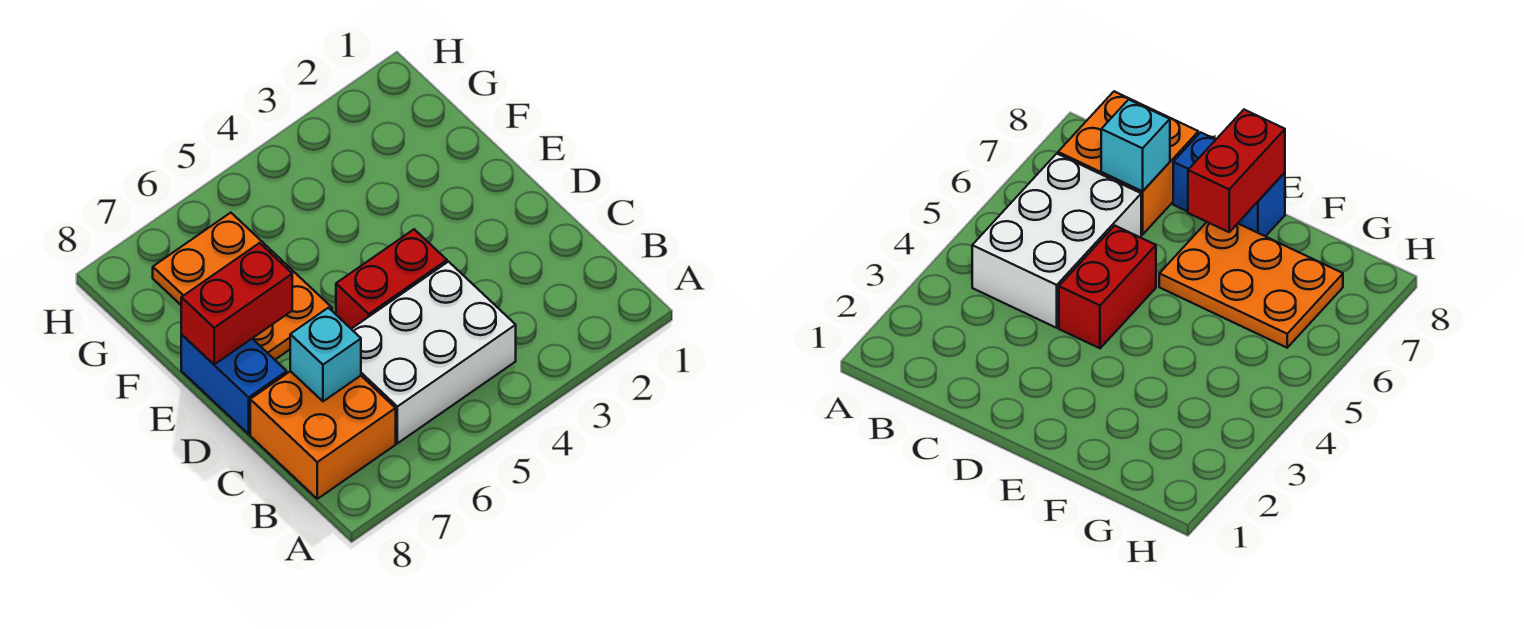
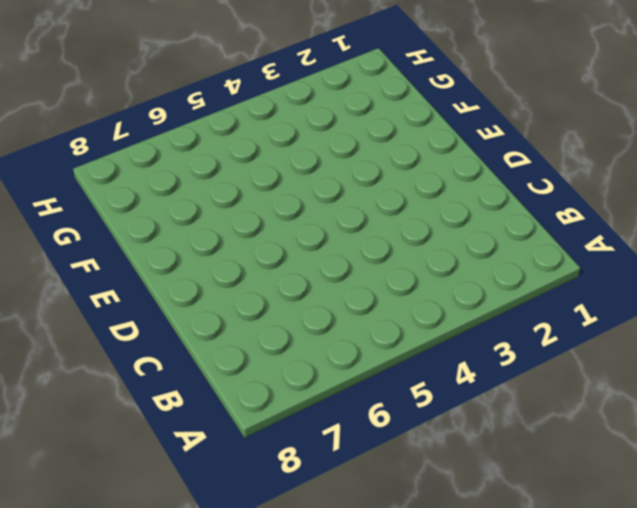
none -> white 2x3 brick [352,262,516,443]
none -> orange 2x2 brick [250,371,396,499]

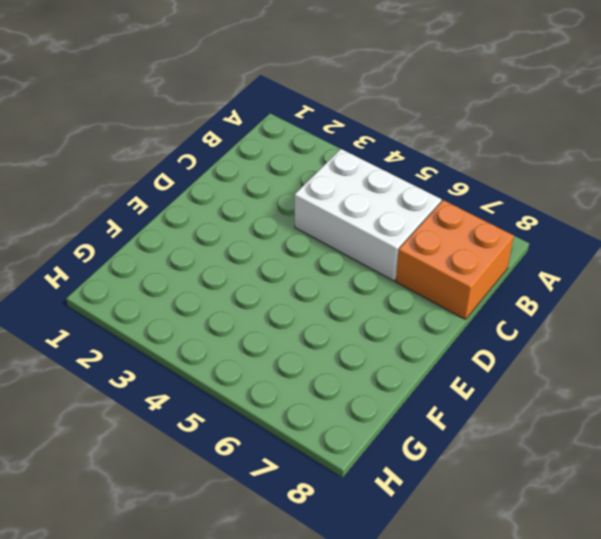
none -> red 1x2 brick [336,229,447,329]
none -> blue 1x2 brick [181,335,287,434]

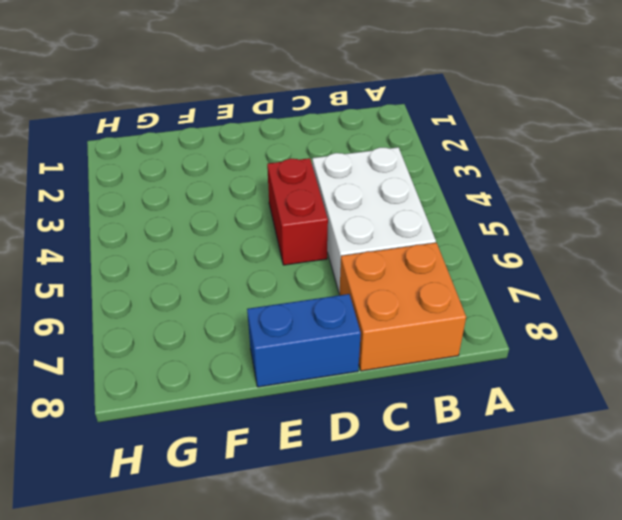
none -> orange 2x3 plate [153,213,332,360]
none -> cyan 1x1 brick [290,308,361,401]

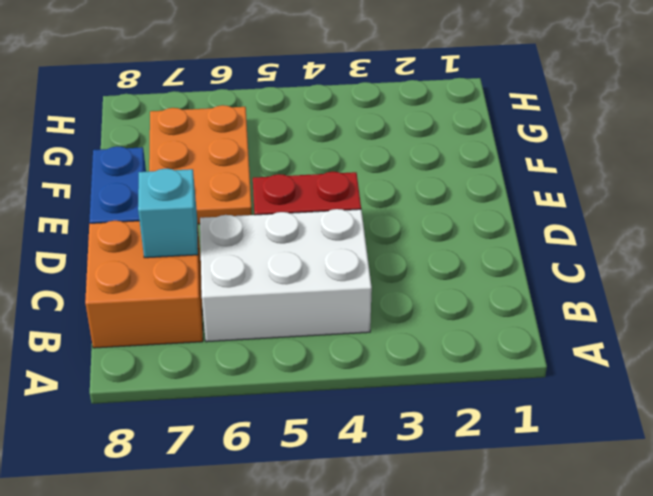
none -> red 1x2 brick [181,243,292,364]

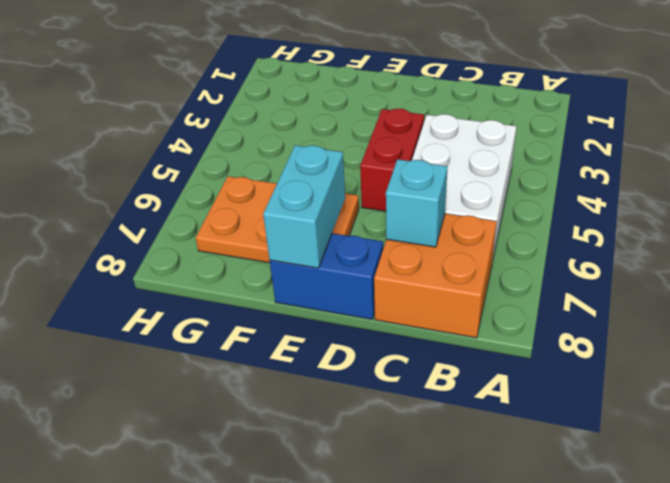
cyan 1x2 brick [263,145,345,268] -> red 1x2 brick [181,243,292,364]

